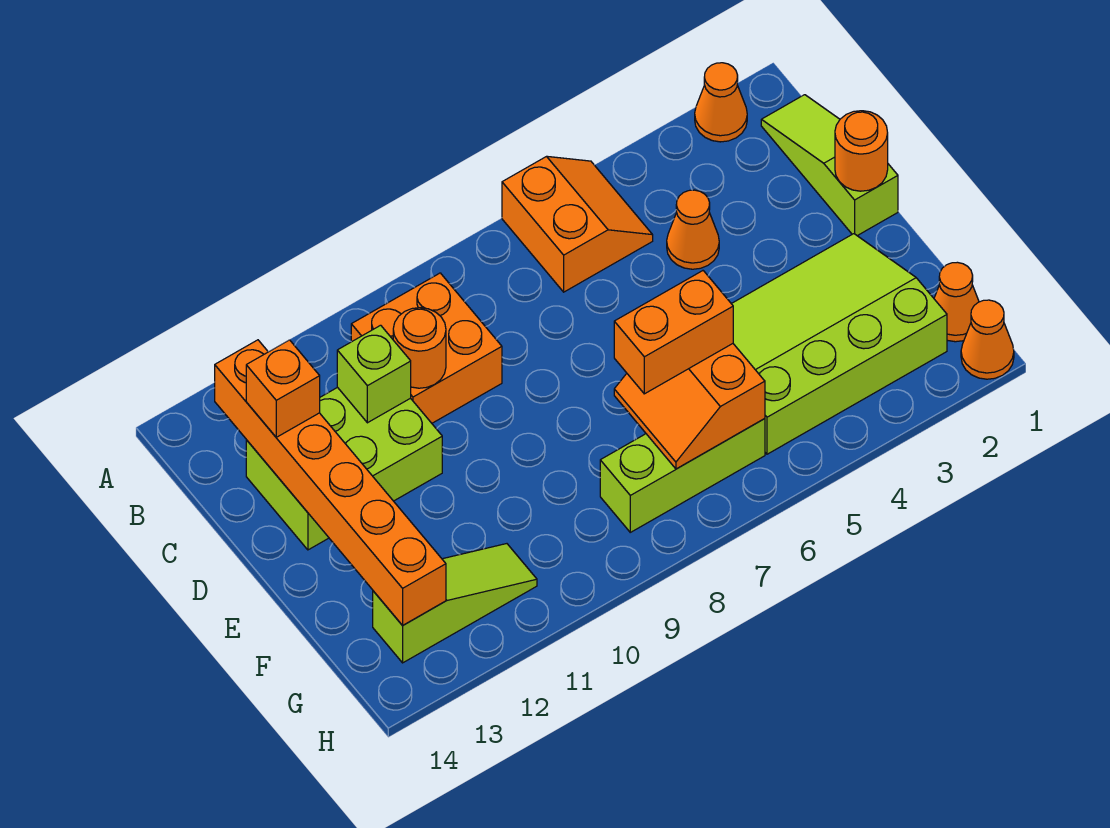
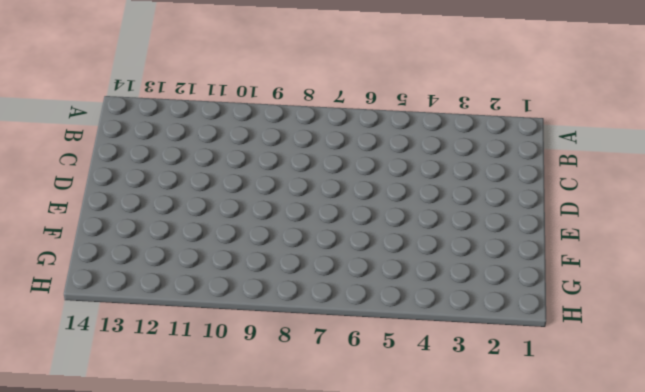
none -> orange 1x1 cone [695,63,747,142]
none -> orange 2x2 slope [502,156,653,292]
none -> lime 1x3 slope [761,95,898,236]

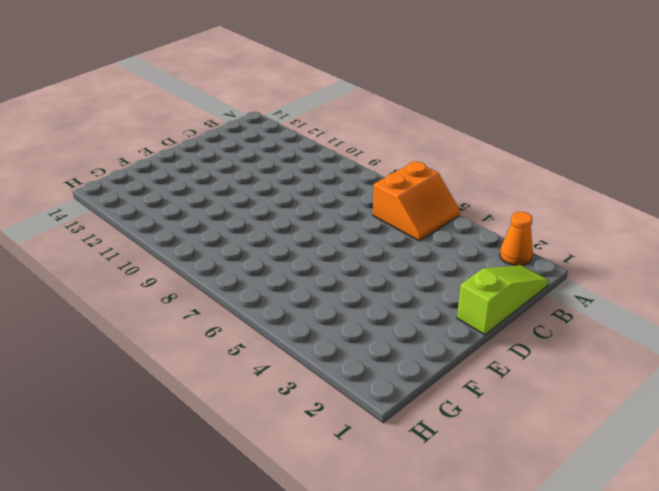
none -> orange 2x2 brick [351,273,502,423]
none -> orange 1x1 cone [667,190,719,269]
none -> lime 2x3 brick [246,387,442,550]

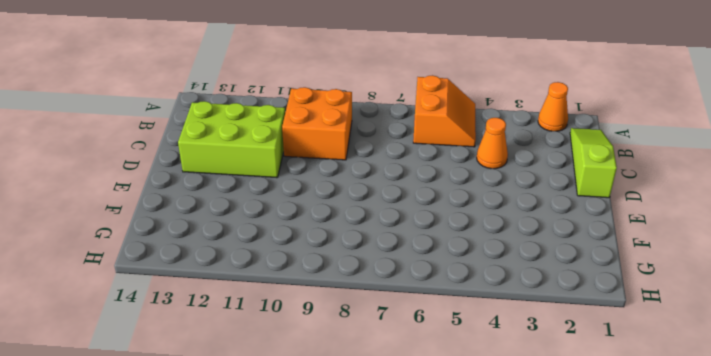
none -> lime 3x4 slope [732,234,947,454]
none -> orange 1x1 cone [934,262,979,342]
none -> lime 1x3 brick [600,419,765,532]

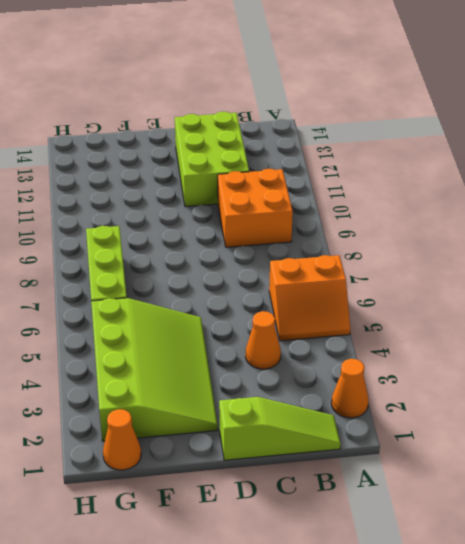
none -> lime 1x3 slope [373,544,537,663]
none -> orange 1x1 cone [961,300,1014,379]
none -> orange 1x6 brick [215,340,446,625]

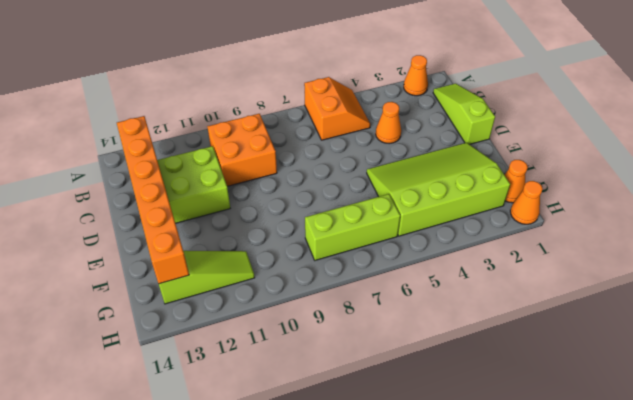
none -> orange 1x1 round brick [393,308,446,388]
none -> lime 1x1 brick [337,325,411,423]
none -> orange 1x1 round brick [835,111,888,191]

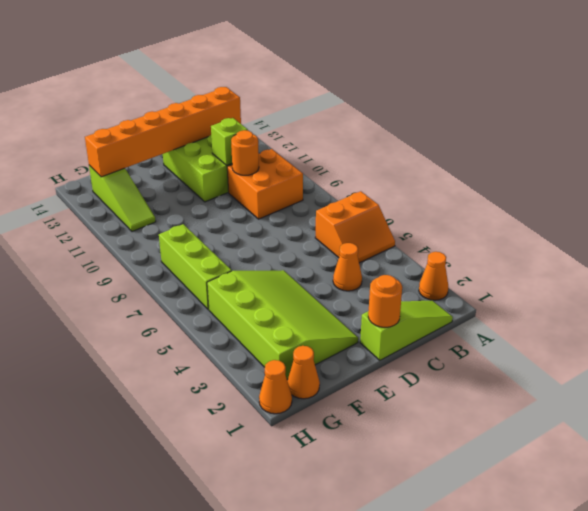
none -> orange 2x2 slope [614,344,765,469]
none -> orange 1x1 brick [246,340,320,437]
none -> orange 1x2 brick [614,271,733,394]

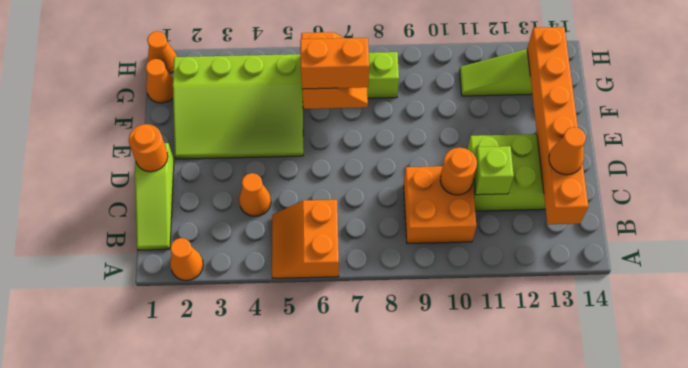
orange 1x1 cone [549,127,586,175] -> orange 1x1 brick [246,340,320,437]

